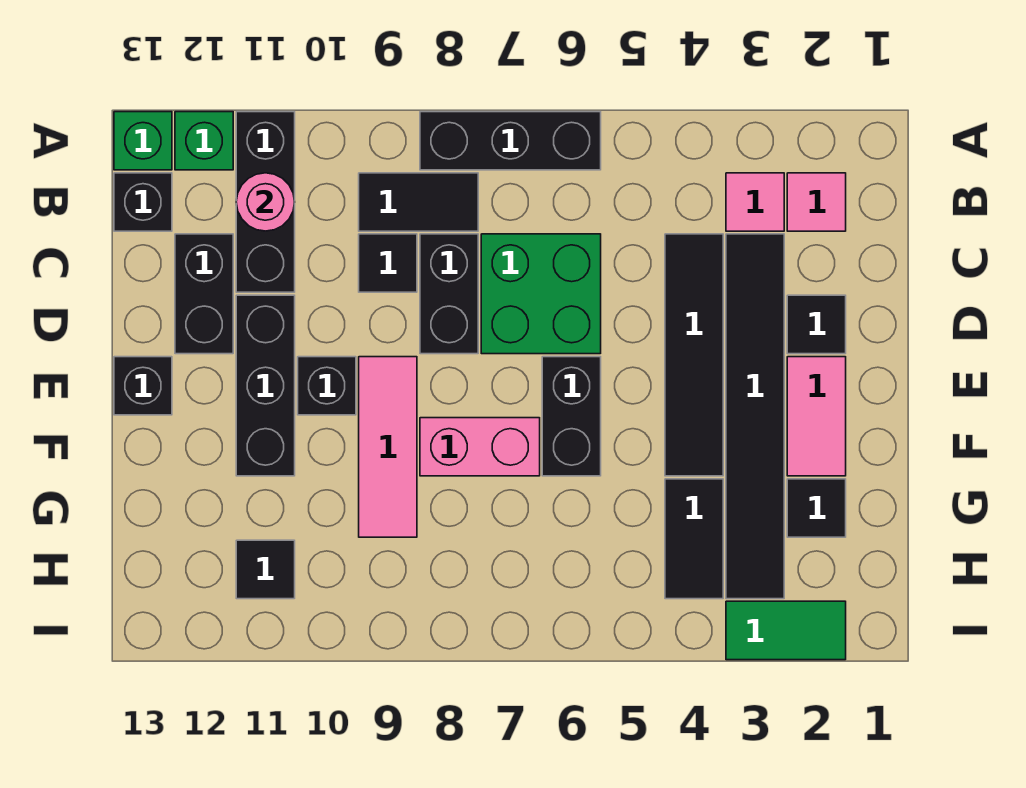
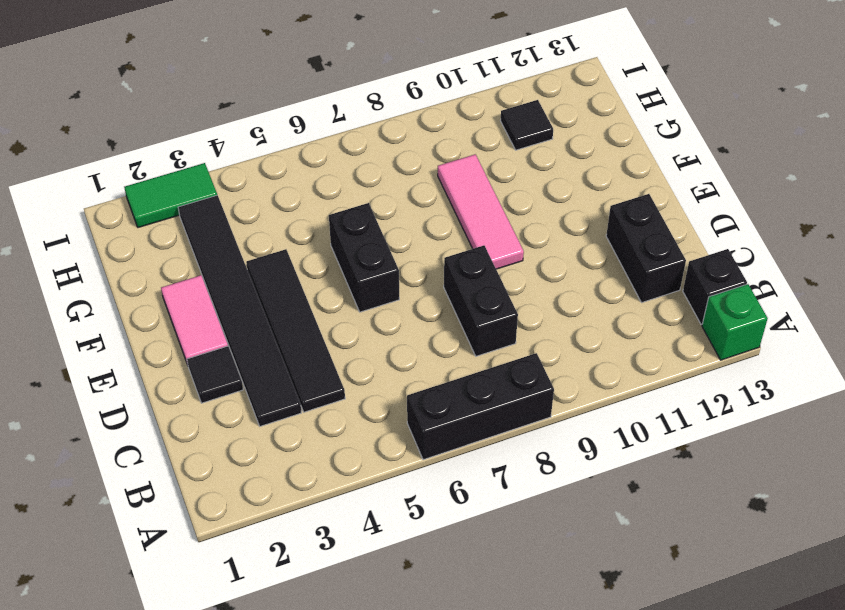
none -> black 1x3 brick [236,112,295,292]
none -> green 1x1 brick [175,112,233,170]
none -> pink 1x1 tile [787,173,846,231]

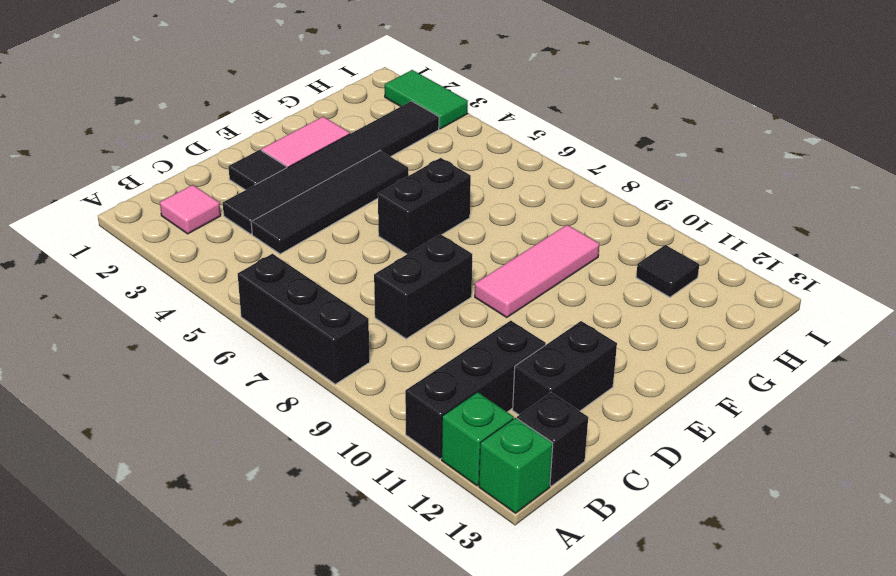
none -> pink 1x1 tile [726,173,784,231]
none -> black 1x2 tile [359,173,478,231]
none -> green 2x2 brick [481,234,601,354]

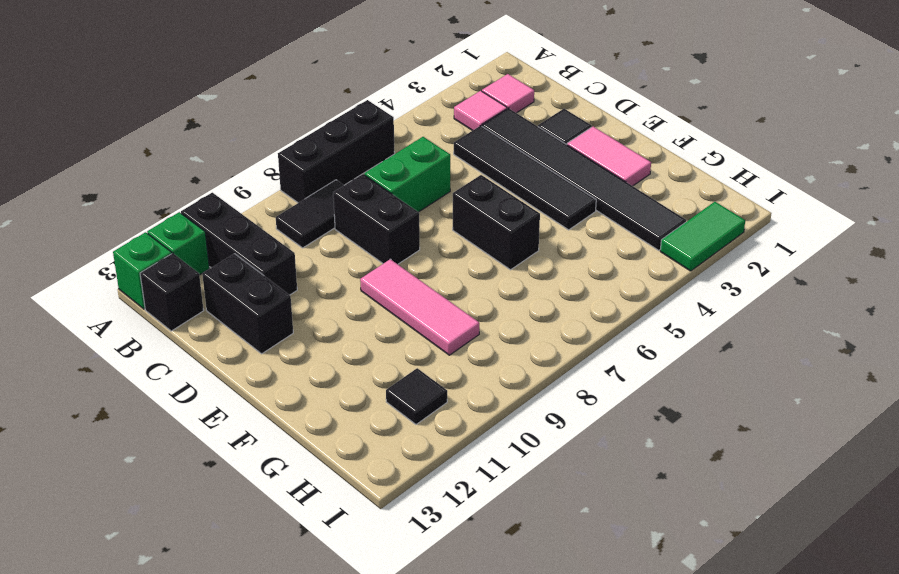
green 1x2 brick [364,137,450,212] -> green 2x2 brick [481,234,601,354]
none -> black 1x1 tile [359,234,417,292]
none -> black 1x3 brick [236,295,295,476]
none -> black 1x1 brick [298,357,356,415]

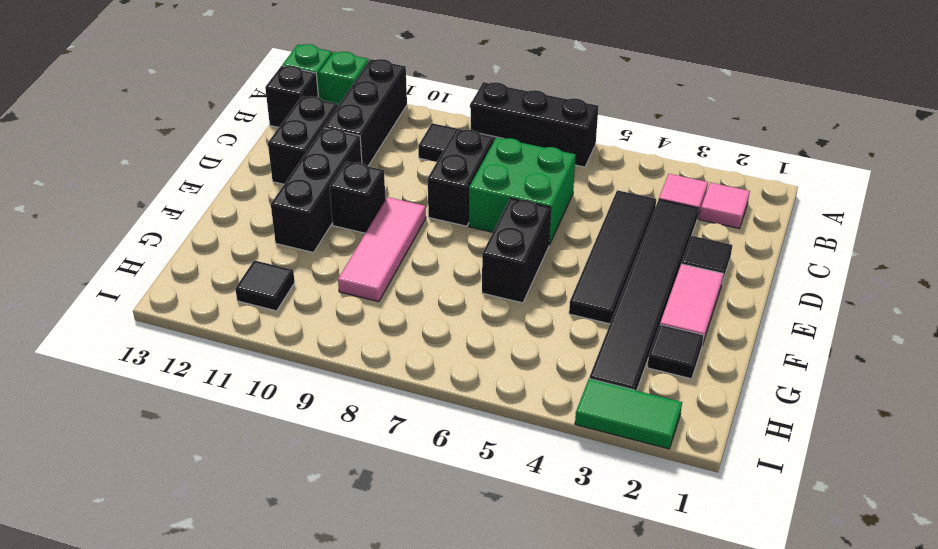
none -> black 1x1 tile [359,234,417,292]
none -> black 1x1 brick [114,357,172,415]
none -> pink 1x2 brick [420,418,540,476]

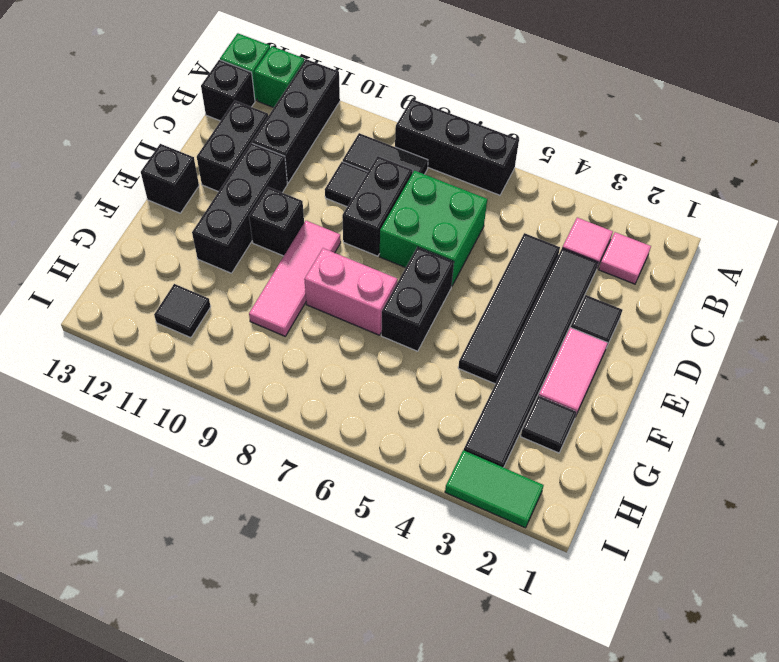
none -> black 1x2 tile [665,479,723,599]
none -> pink 1x1 round brick [236,173,295,231]

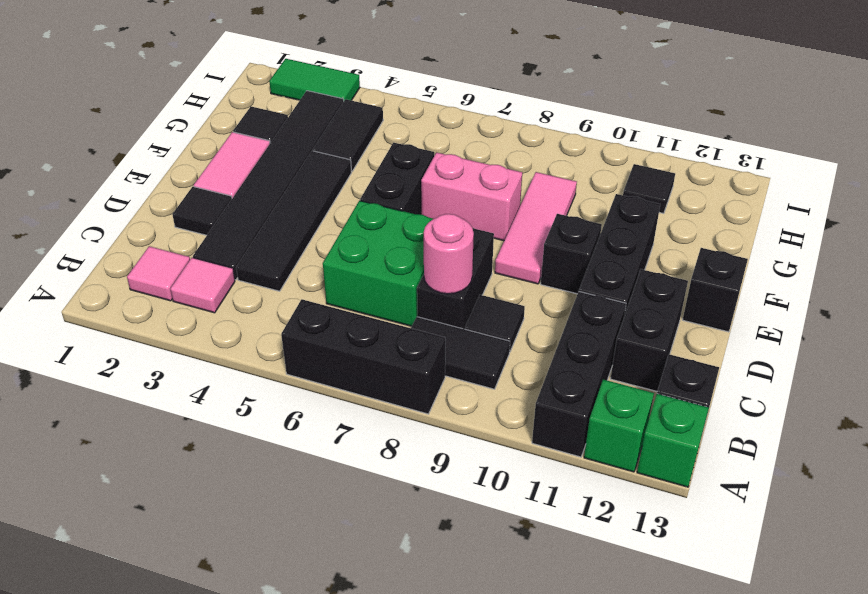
pink 1x1 round brick [424,214,474,294] -> pink 1x1 round brick moved to [236,173,295,231]

